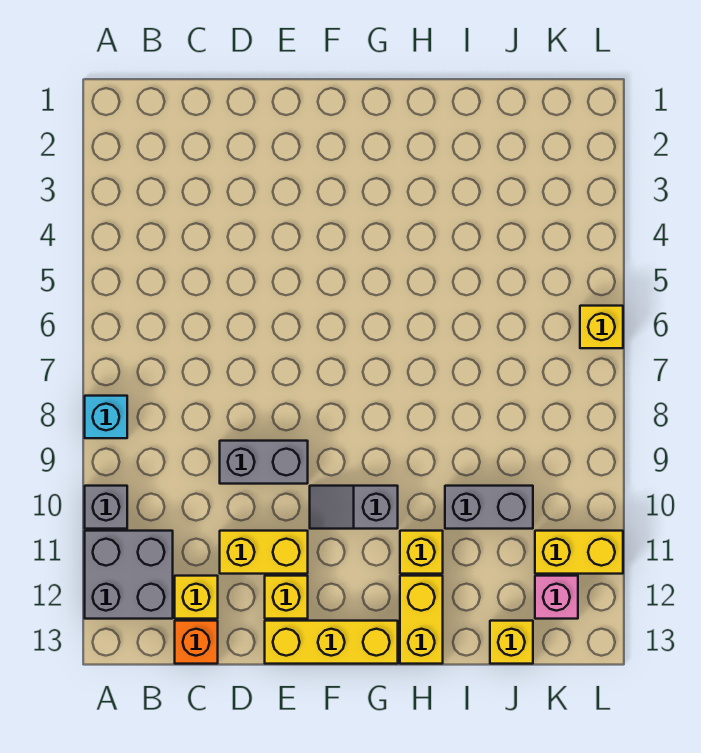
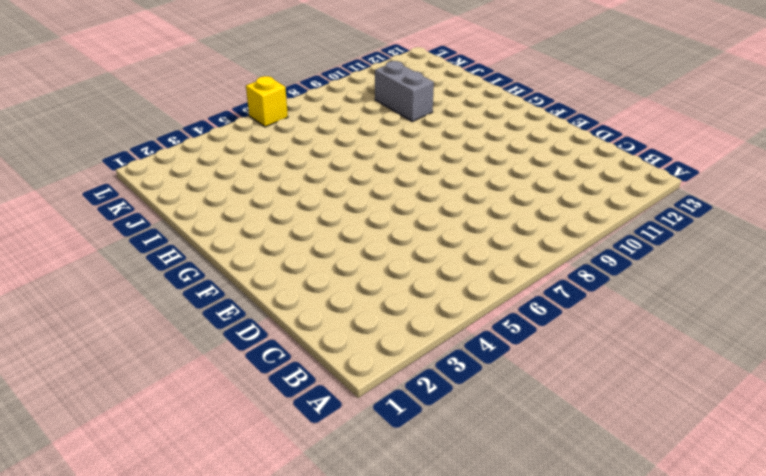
none -> cyan 1x1 brick [85,396,127,438]
none -> grey 1x1 brick [85,486,127,529]
none -> grey 2x2 brick [85,531,173,619]

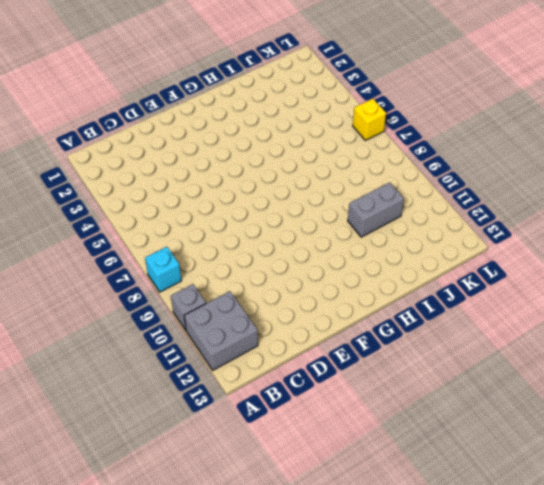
none -> yellow 1x1 brick [175,576,218,619]
none -> orange 1x1 brick [175,621,218,664]
none -> grey 1x2 brick [220,441,308,484]

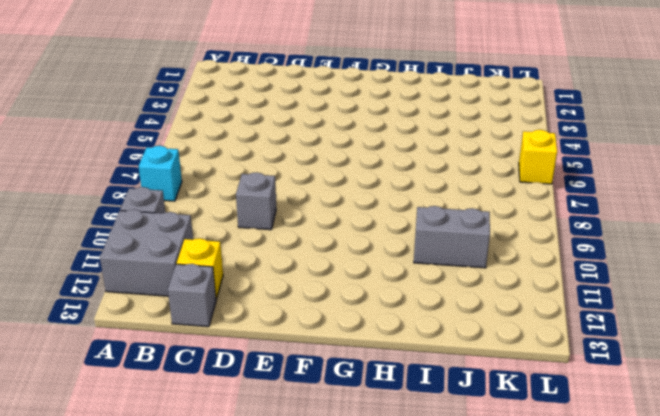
grey 1x1 brick [168,264,216,327] -> orange 1x1 brick [175,621,218,664]
grey 1x1 brick [236,173,276,230] -> grey 1x2 brick [220,441,308,484]
none -> yellow 1x2 brick [220,531,308,574]
none -> yellow 1x1 brick [265,576,308,619]
none -> yellow 1x3 brick [265,621,398,664]

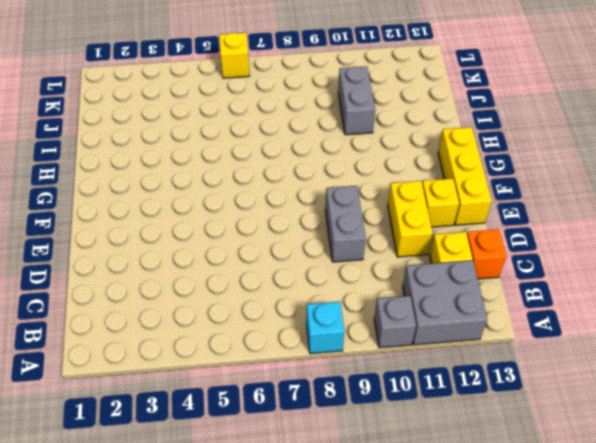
none -> grey 1x2 slope [310,486,398,529]
none -> yellow 1x1 brick [400,531,443,574]
none -> yellow 1x2 brick [400,576,443,664]

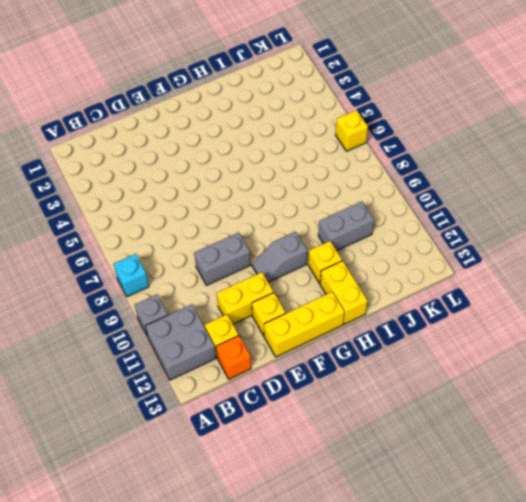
none -> yellow 1x1 brick [490,621,533,664]
none -> yellow 1x2 brick [535,531,623,574]
none -> pink 1x1 brick [535,576,578,619]

